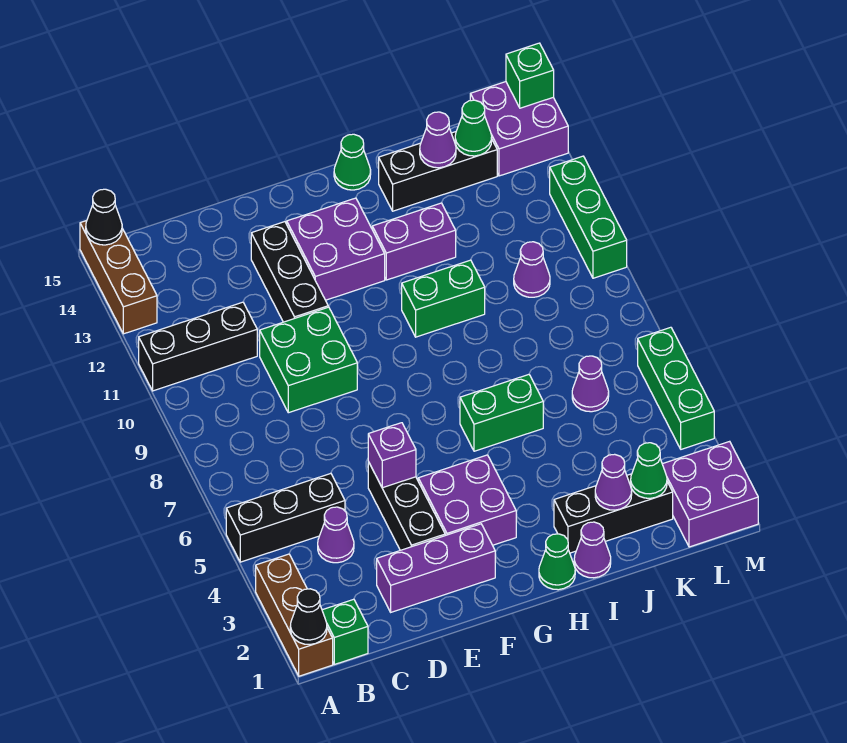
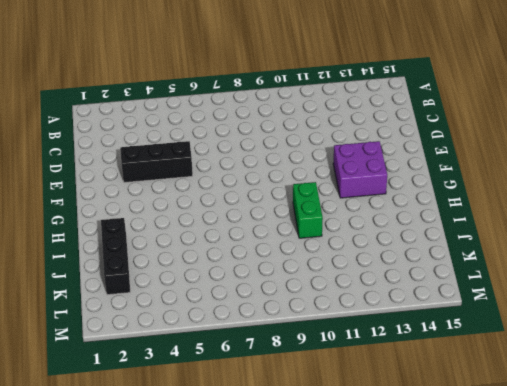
none -> brown 1x3 brick [256,554,333,676]
none -> black 1x3 brick [226,474,345,562]
none -> black 1x3 brick [139,302,257,391]
none -> brown 1x3 brick [80,221,157,334]

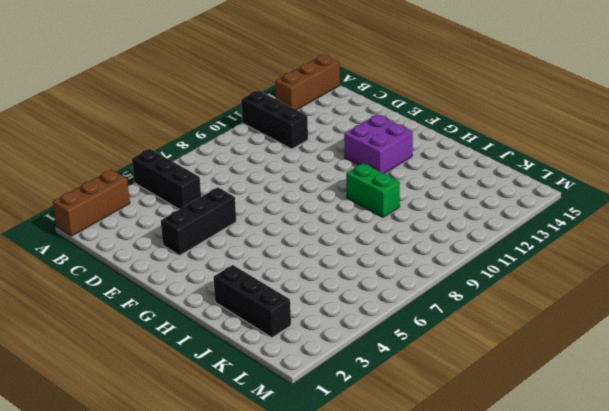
none -> green 1x1 brick [322,599,368,664]
none -> purple 1x1 cone [318,507,354,563]
none -> purple 1x3 brick [377,524,495,612]
none -> green 2x2 brick [260,307,357,413]

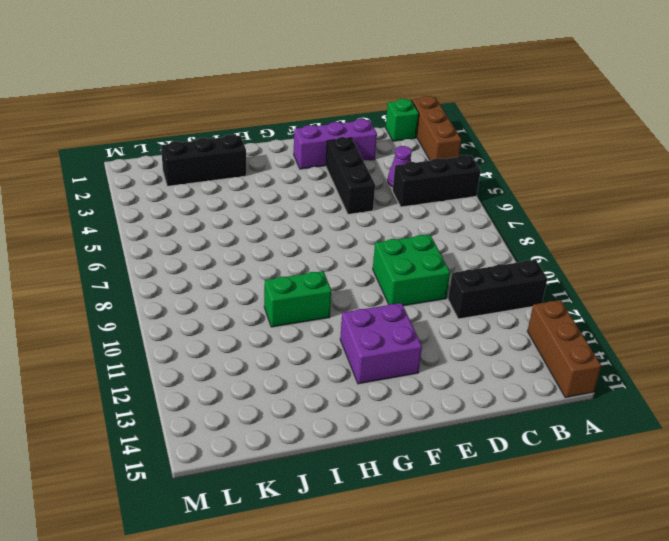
none -> black 1x3 brick [251,222,328,322]
none -> purple 2x2 brick [418,455,516,545]
none -> green 1x1 cone [539,534,575,590]
none -> green 1x2 brick [460,375,543,451]

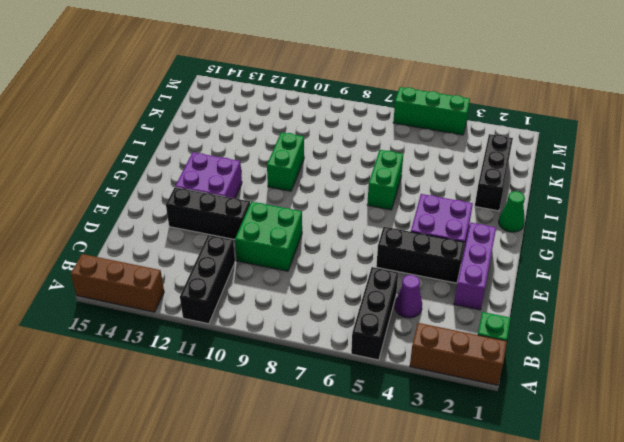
none -> purple 1x2 brick [372,203,456,280]
none -> green 1x1 cone [334,134,371,190]
none -> purple 1x1 cone [574,522,611,578]
none -> black 1x3 brick [379,132,497,211]

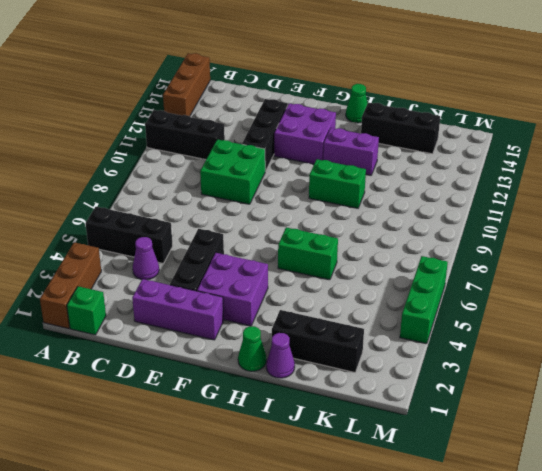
none -> purple 1x1 cone [572,356,609,412]
none -> purple 1x1 cone [514,242,550,297]
none -> purple 2x2 brick [662,441,758,547]
none -> purple 2x2 brick [470,82,568,176]

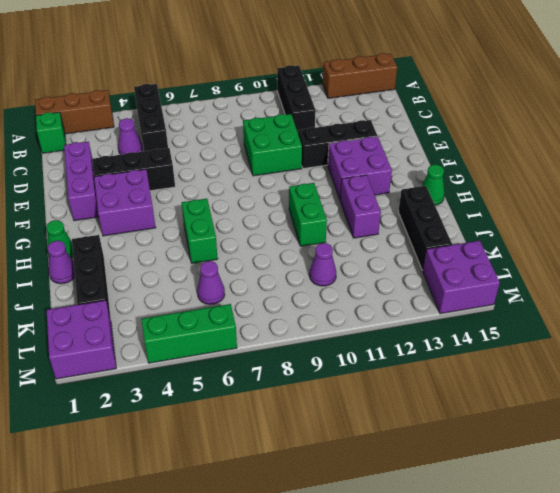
none -> green 1x3 brick [550,156,627,278]
none -> black 1x1 cone [290,589,327,645]
none -> black 1x1 cone [86,189,122,245]
none -> purple 1x1 brick [368,423,416,488]

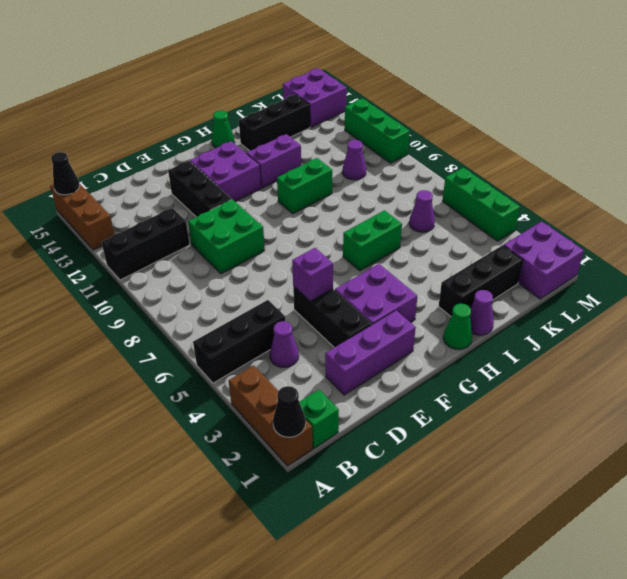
none -> purple 1x1 cone [595,454,632,510]
none -> purple 1x1 cone [420,112,456,168]
none -> green 1x1 cone [631,443,667,498]
none -> green 1x1 cone [455,100,492,156]

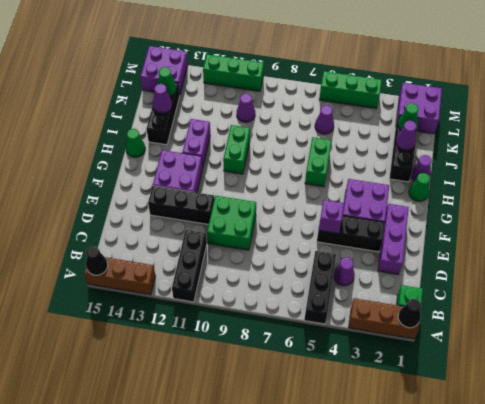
none -> green 1x1 brick [506,43,554,108]

